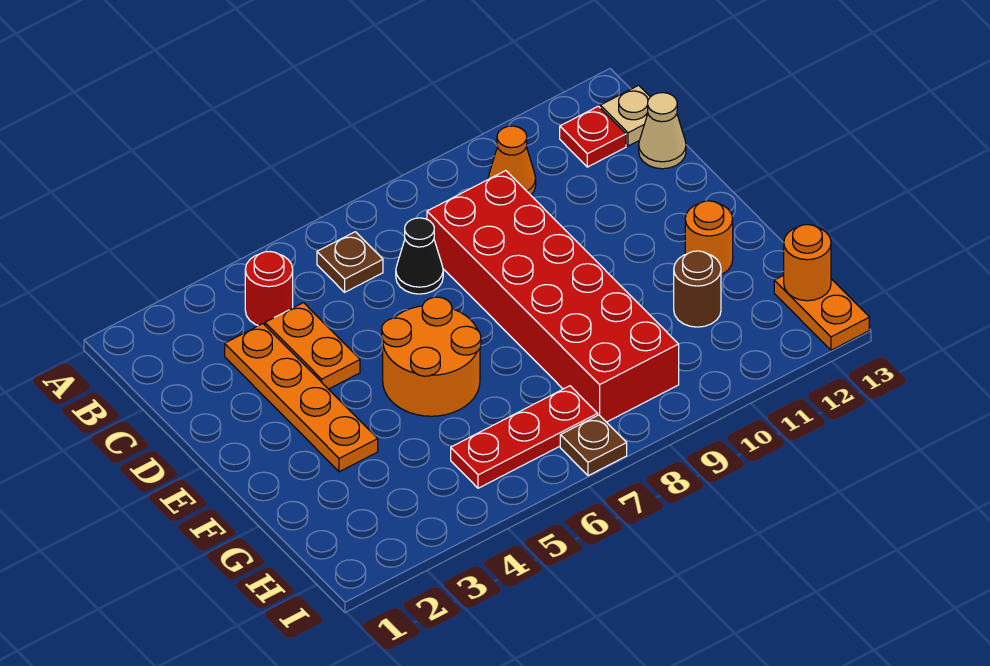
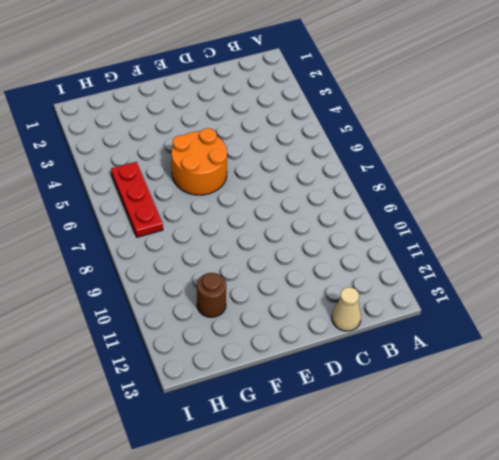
none -> red 1x1 round brick [245,252,293,326]
none -> brown 1x1 plate [317,232,383,292]
none -> orange 1x1 cone [488,126,536,195]

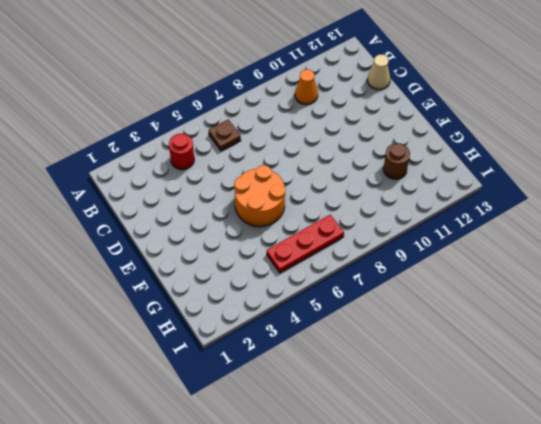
none -> red 1x1 plate [560,106,626,167]
none -> tan 1x1 plate [600,85,650,146]
none -> orange 1x4 plate [225,324,378,472]

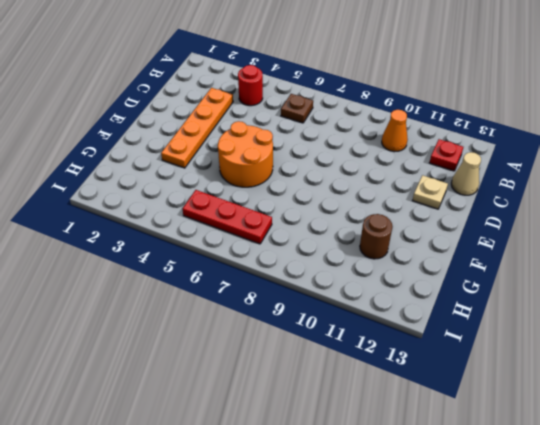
tan 1x1 plate [412,175,448,209] -> tan 1x1 plate moved to [600,85,650,146]
none -> orange 1x2 plate [265,303,360,389]
none -> black 1x1 cone [396,218,443,294]
none -> red 2x6 brick [427,171,679,422]

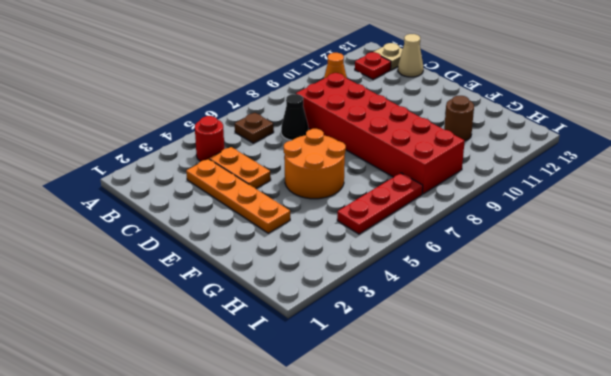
none -> orange 1x1 round brick [685,201,733,274]
none -> orange 1x2 plate [774,275,869,350]
none -> brown 1x1 plate [560,415,627,476]

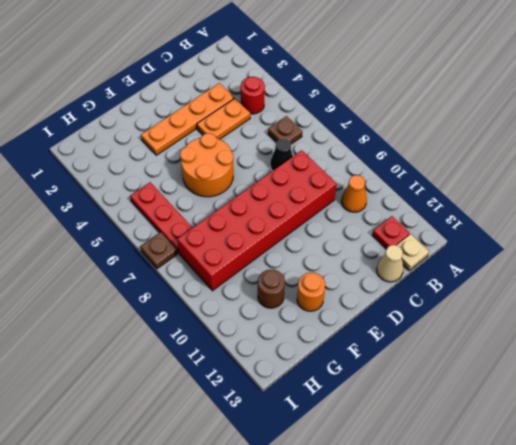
none -> orange 1x2 plate [774,275,869,350]
none -> orange 1x1 round brick [784,225,831,301]

